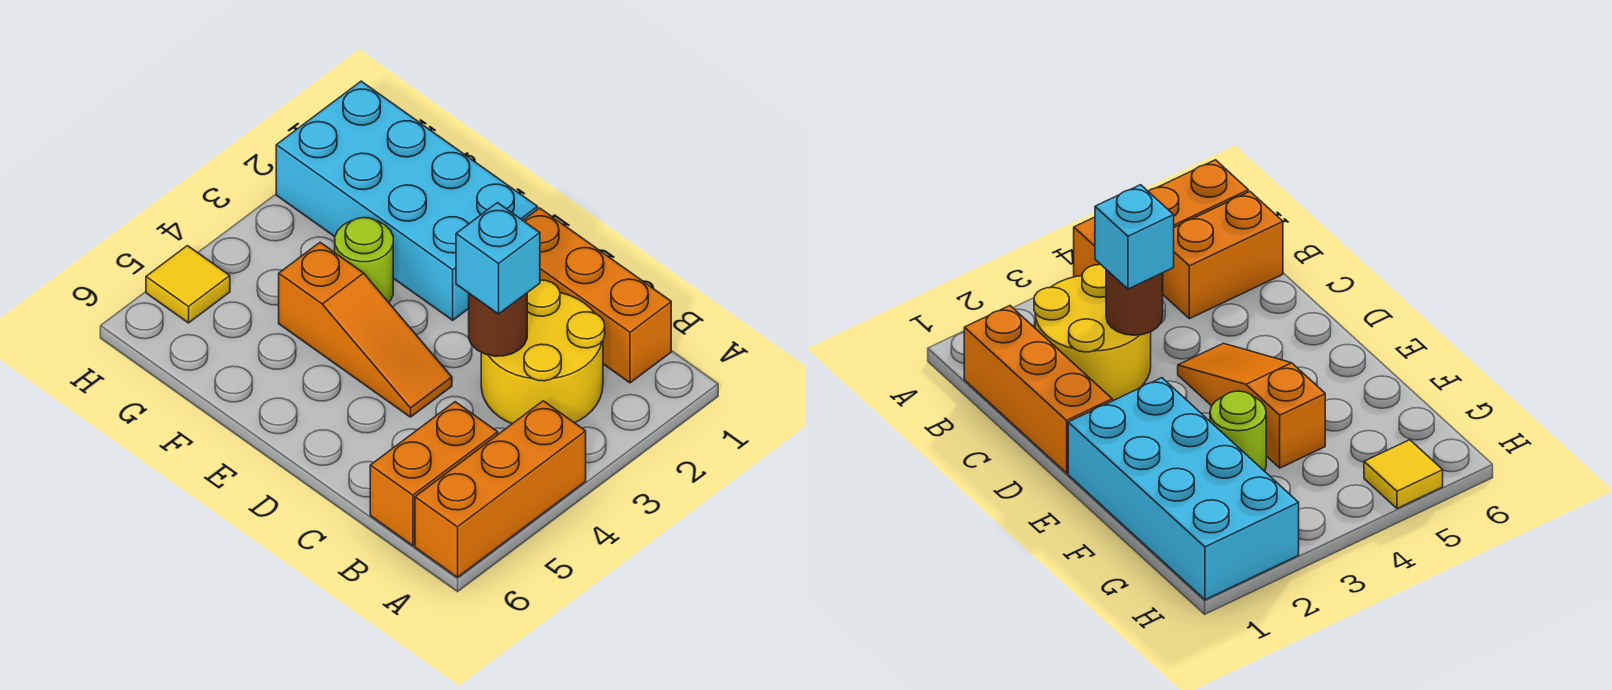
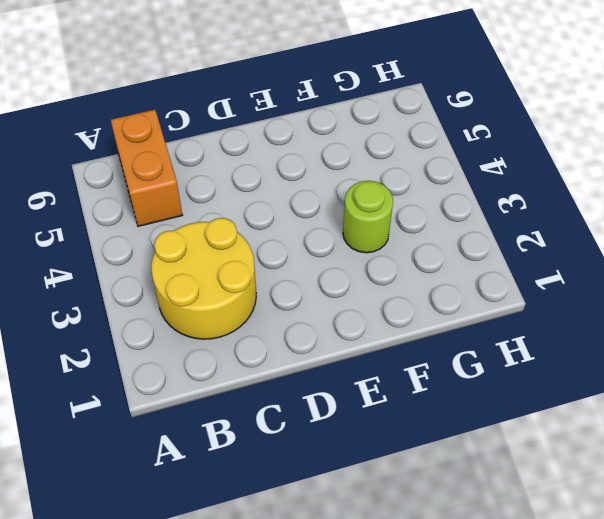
none -> orange 1x3 brick [415,401,586,577]
none -> orange 1x3 brick [523,208,671,383]

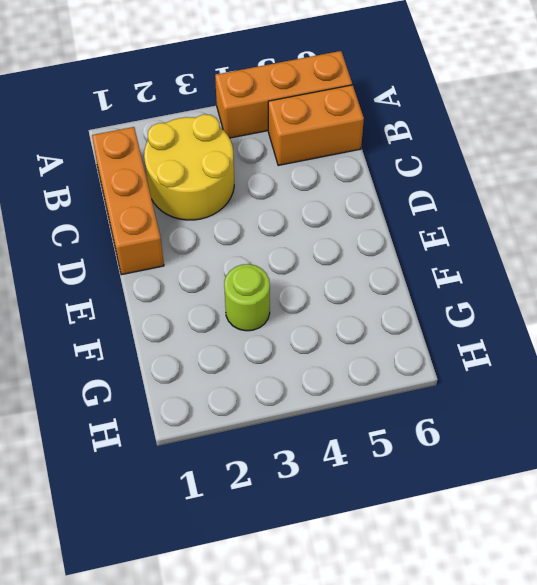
none -> orange 1x3 slope [279,242,452,417]
none -> cyan 2x4 brick [276,81,538,320]

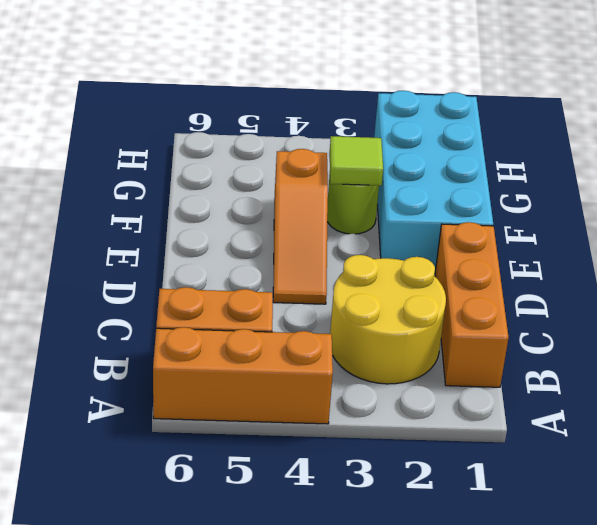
lime 1x1 tile [330,136,383,186] -> none
none -> yellow 1x1 tile [146,246,230,323]
none -> brown 1x1 round brick [469,293,527,356]

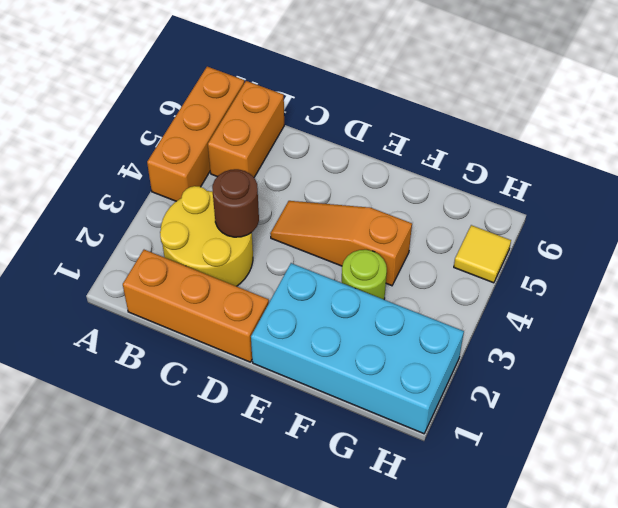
none -> cyan 1x1 brick [456,203,540,314]

